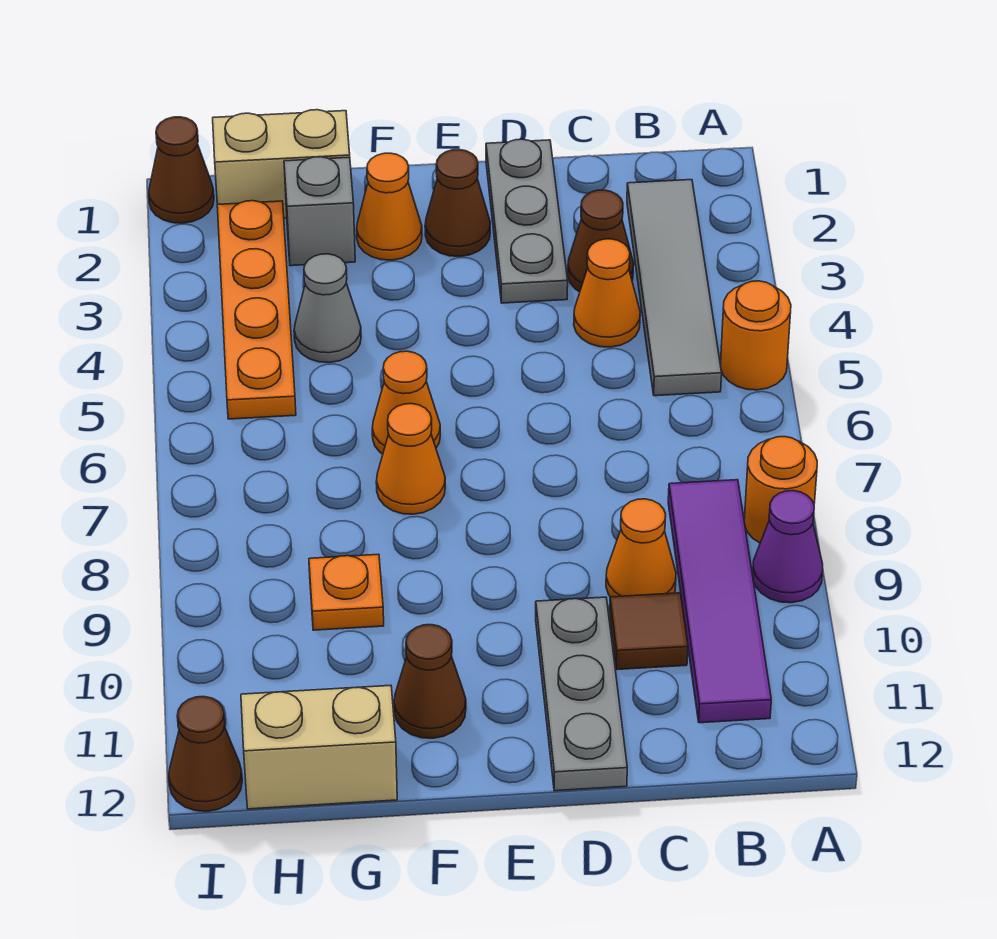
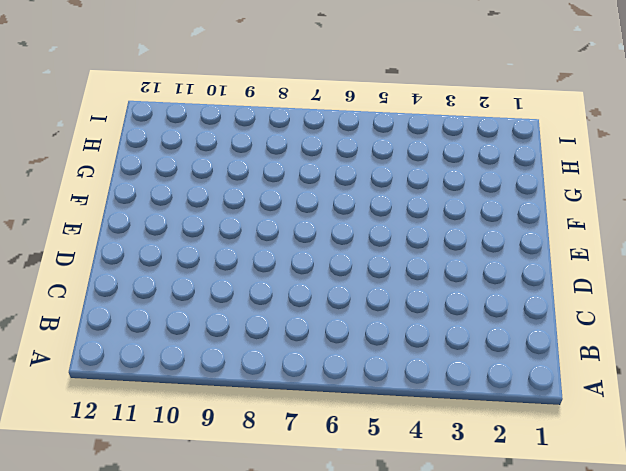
none -> orange 1x1 round brick [721,281,791,390]
none -> orange 1x1 round brick [744,437,817,543]
none -> purple 1x1 cone [753,491,823,603]

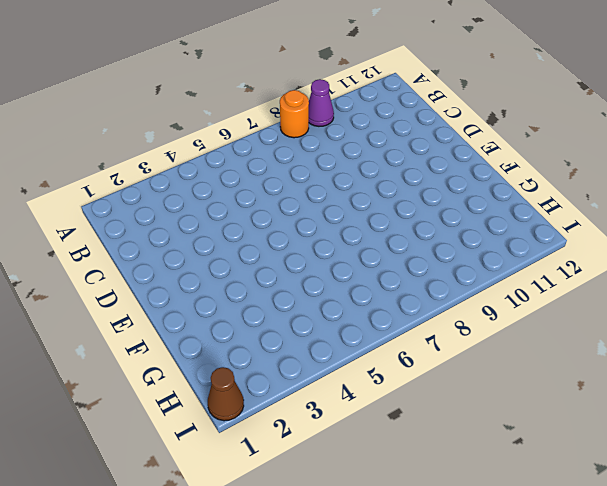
none -> orange 1x1 round brick [721,281,791,390]
none -> grey 1x4 tile [627,180,722,396]
none -> purple 1x4 tile [668,480,771,723]

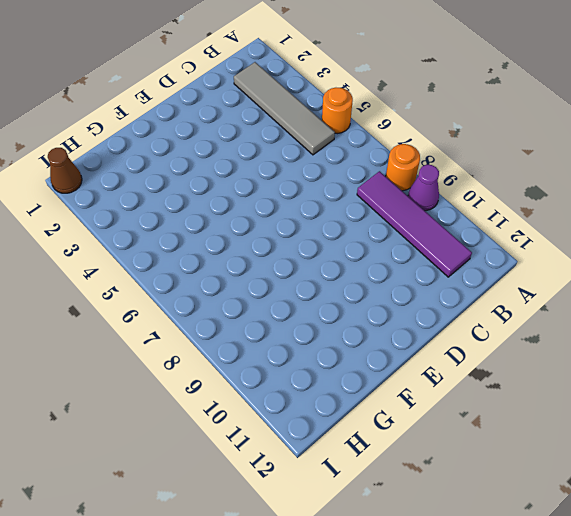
none -> brown 1x1 cone [568,190,634,292]
none -> orange 1x1 cone [574,239,640,347]
none -> orange 1x1 cone [606,499,676,597]

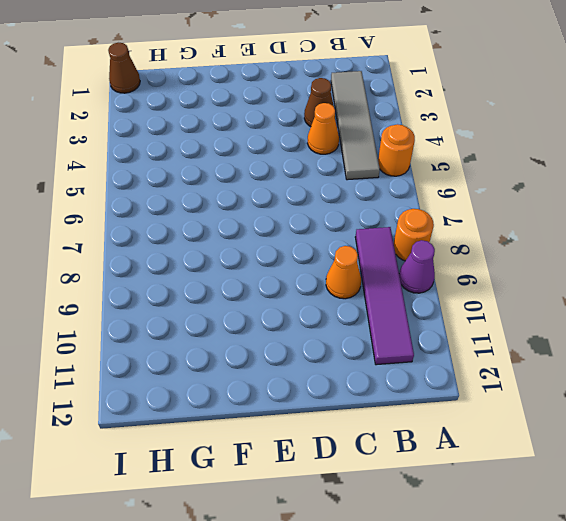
none -> brown 1x1 tile [610,593,688,670]
none -> grey 1x3 plate [486,139,568,303]
none -> grey 1x3 plate [536,597,627,791]

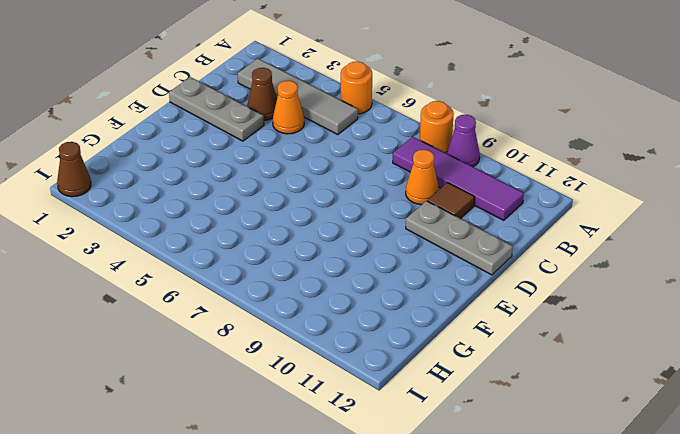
none -> brown 1x1 cone [425,150,490,256]
none -> orange 1x1 cone [357,153,422,260]
none -> orange 1x1 cone [372,351,440,454]

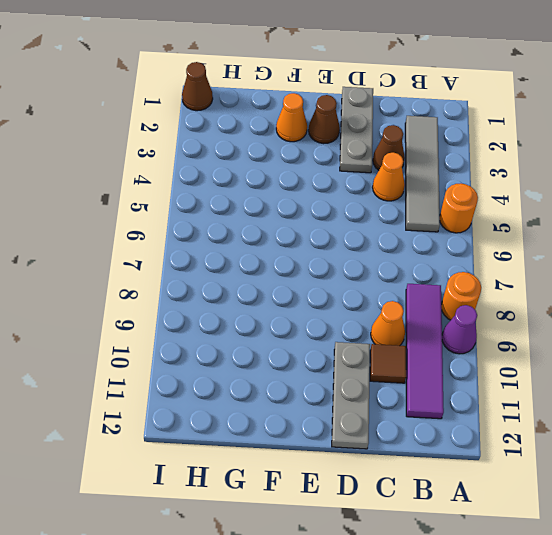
none -> orange 1x1 cone [372,351,440,454]
none -> orange 1x1 cone [376,404,445,514]
none -> brown 1x1 cone [394,625,466,738]

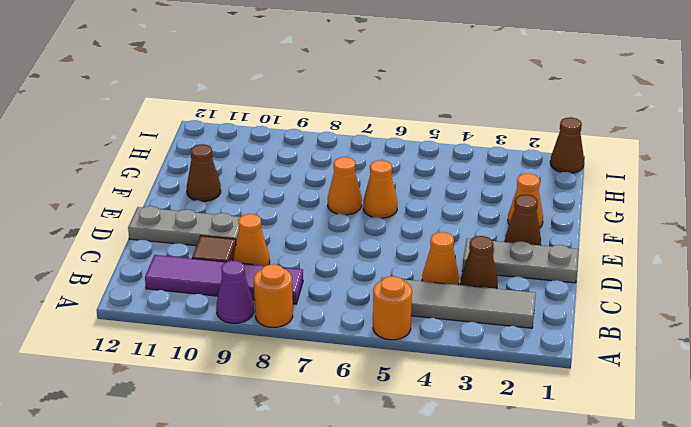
none -> tan 1x2 brick [213,110,350,218]
none -> grey 1x1 brick [284,157,355,266]
none -> grey 1x1 cone [294,254,361,362]

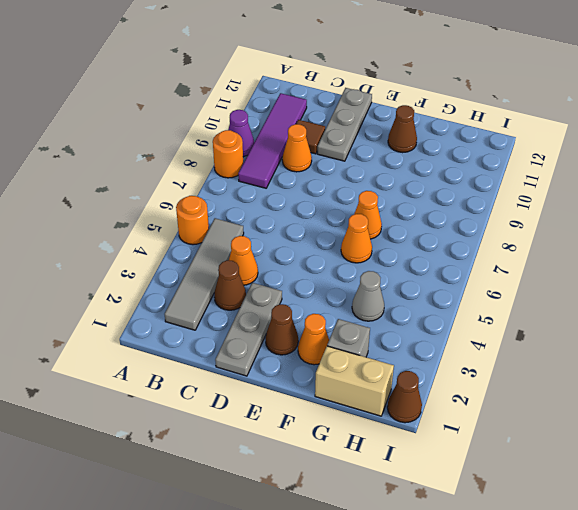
none -> orange 1x1 plate [309,554,384,630]
none -> tan 1x2 brick [241,685,397,809]
none -> orange 1x4 plate [217,201,296,419]

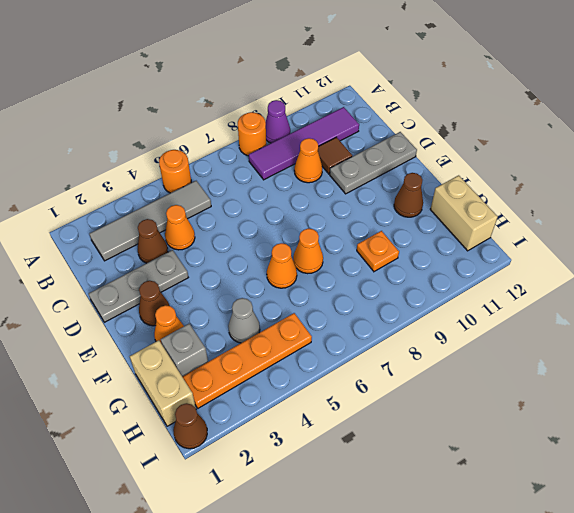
none -> brown 1x1 cone [169,697,242,811]

